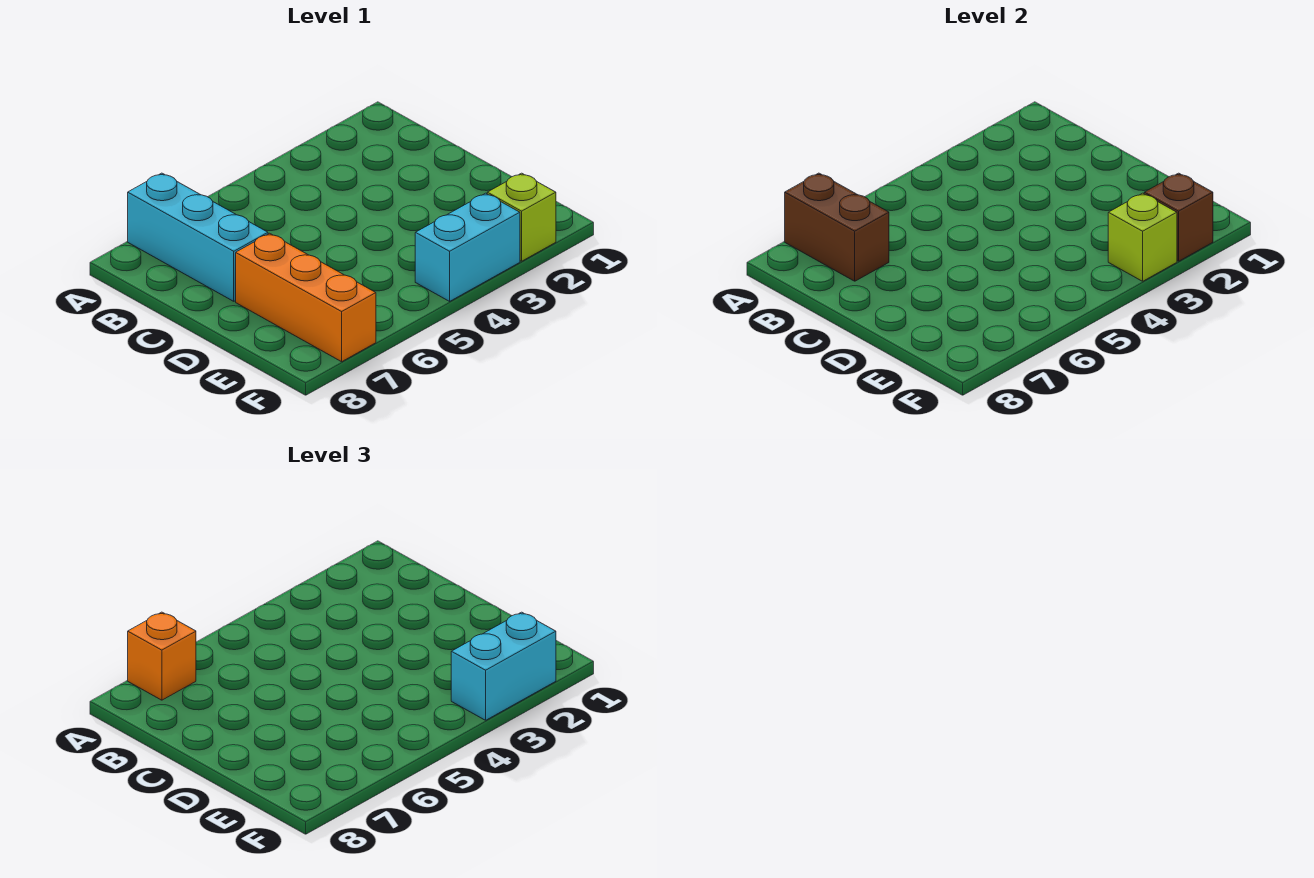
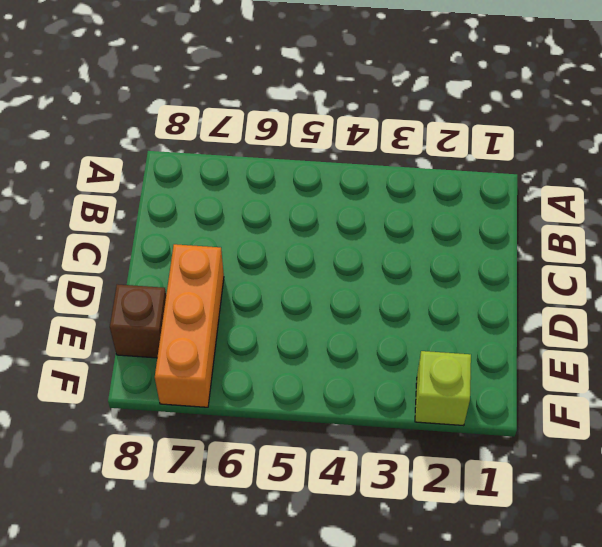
brown 1x1 brick [110,284,166,358] -> brown 1x1 brick moved to [1144,173,1213,261]
none -> cyan 1x3 brick [128,173,268,301]
none -> cyan 1x2 brick [415,193,520,301]

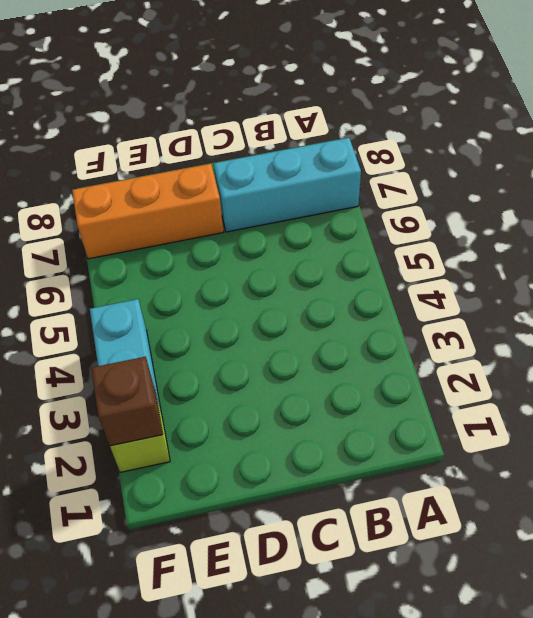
none -> brown 1x2 brick [785,173,889,281]
none -> lime 1x1 brick [1108,193,1177,281]

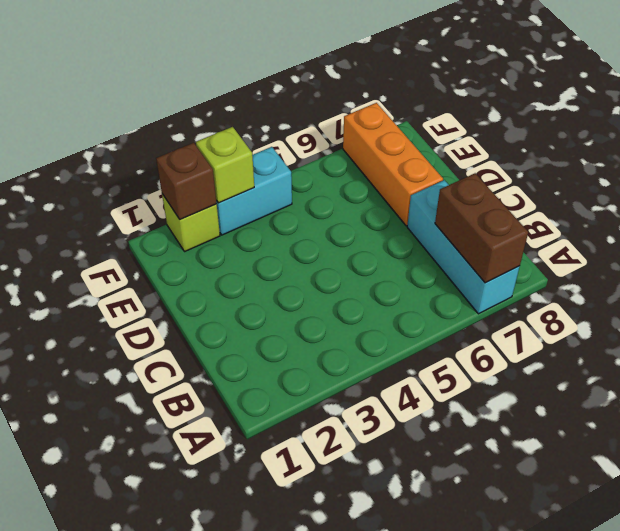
none -> orange 1x1 brick [128,612,196,700]
none -> cyan 1x2 brick [451,612,556,720]

